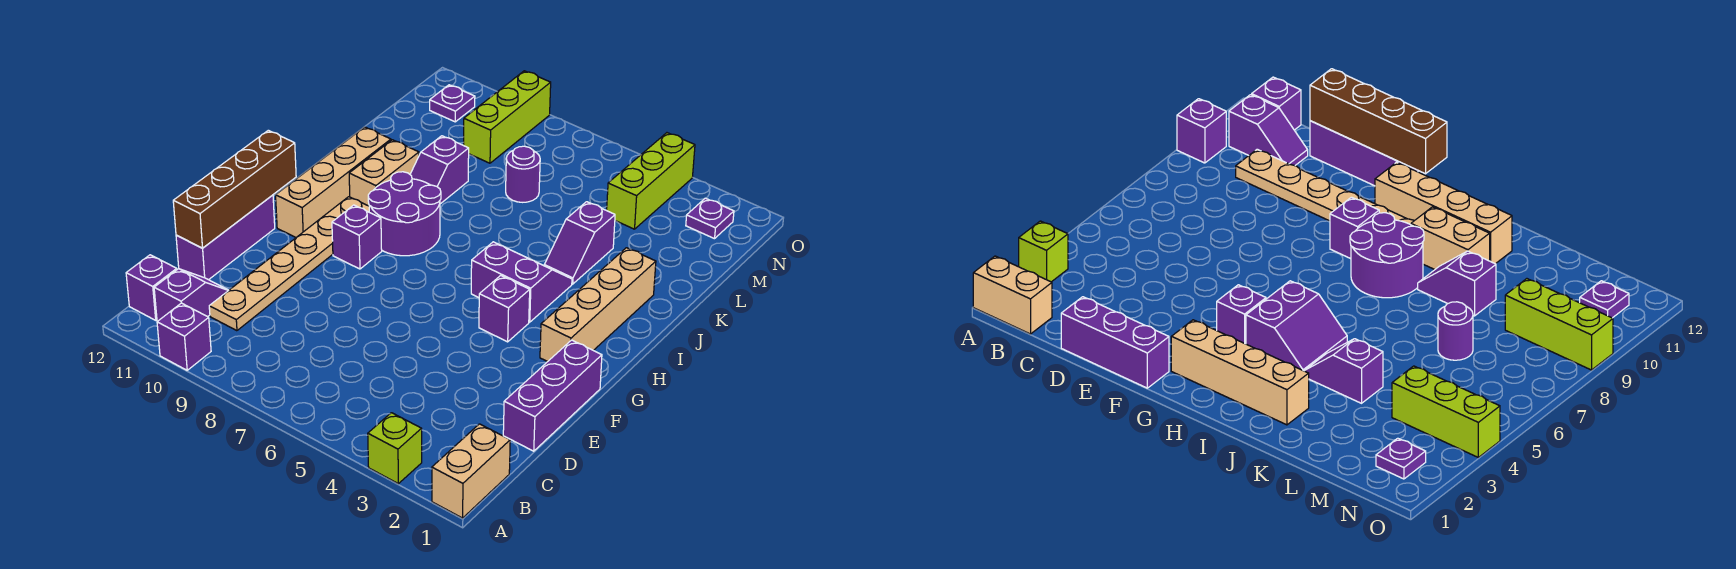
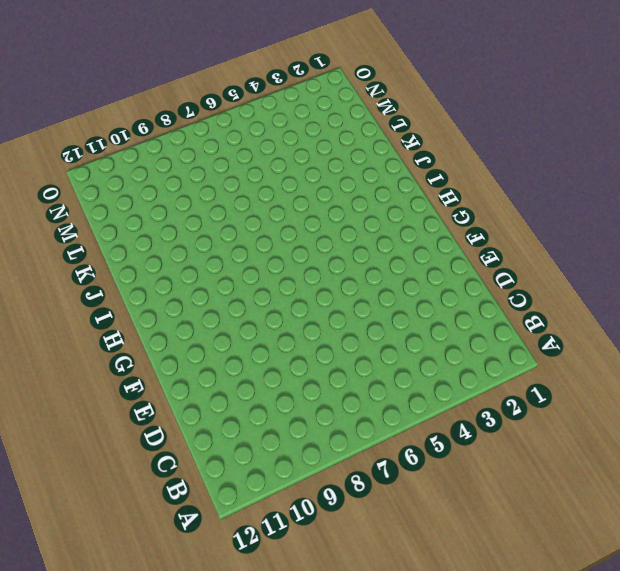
none -> tan 1x2 brick [432,424,510,518]
none -> lime 1x1 brick [368,413,422,484]
none -> purple 1x1 brick [157,303,211,370]

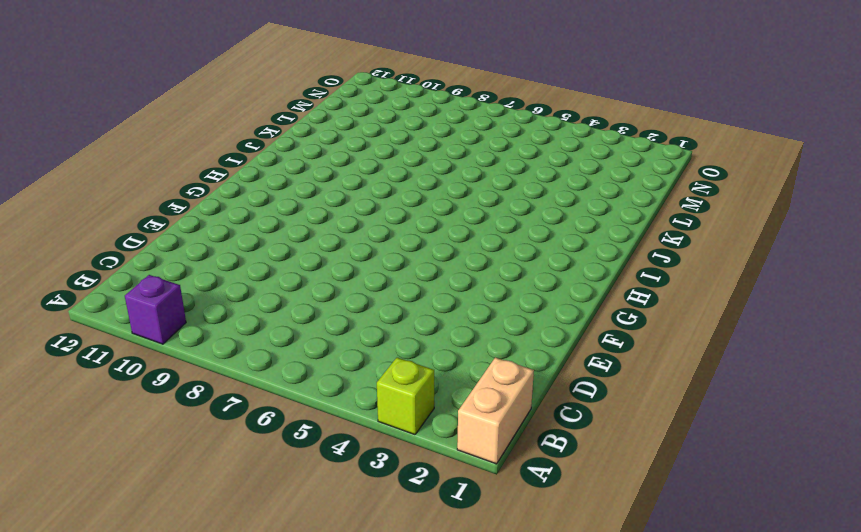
none -> purple 1x2 slope [154,269,229,321]
none -> purple 1x1 brick [126,255,177,320]
none -> tan 1x6 plate [209,197,369,331]

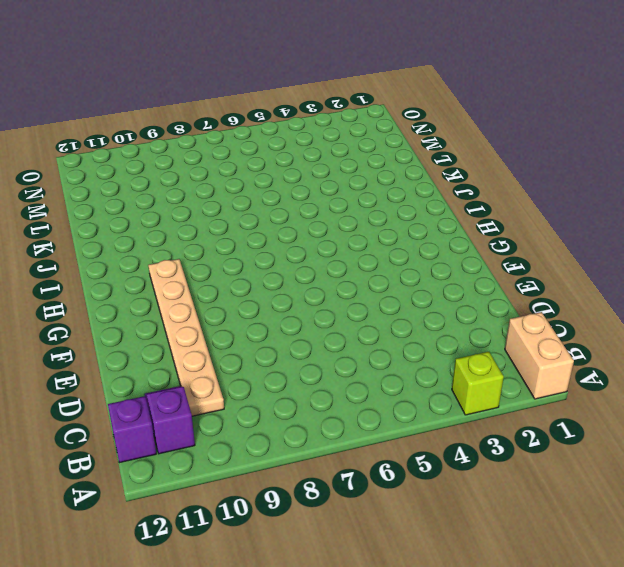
none -> purple 1x1 brick [157,303,211,370]
none -> purple 1x3 brick [503,340,602,451]
none -> purple 1x3 brick [176,195,275,280]

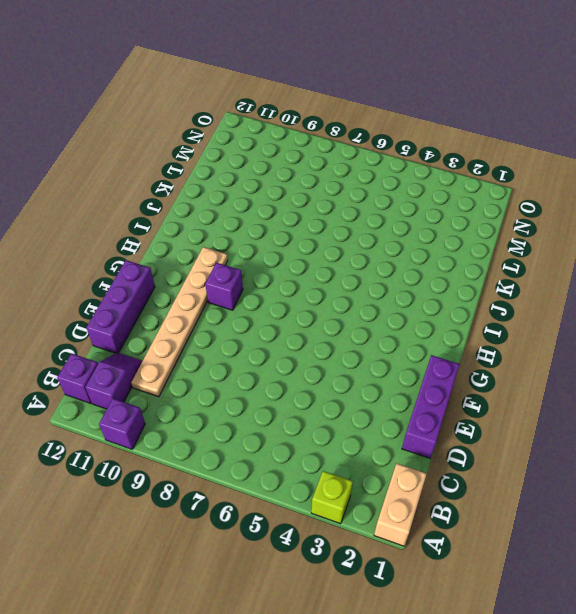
none -> tan 1x4 brick [540,248,656,362]
none -> purple 1x1 brick [479,276,530,342]
none -> tan 1x4 brick [276,127,391,237]

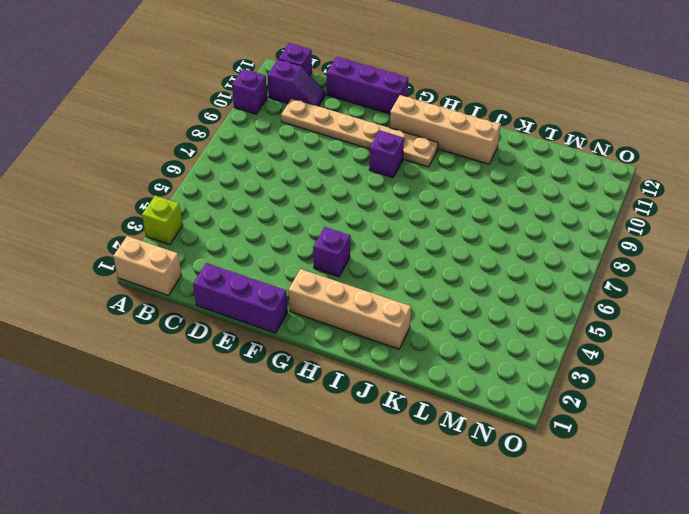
none -> purple 2x2 slope [471,242,572,322]
none -> purple 2x2 round brick [368,172,441,256]
none -> tan 1x2 brick [349,140,419,206]

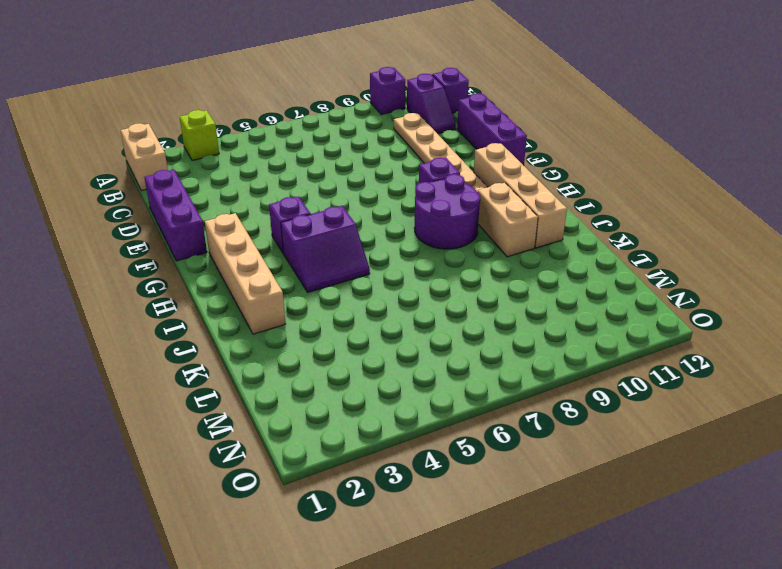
none -> purple 1x2 slope [544,202,615,284]
none -> purple 1x2 slope [410,136,469,204]
none -> purple 1x1 round brick [506,146,540,202]

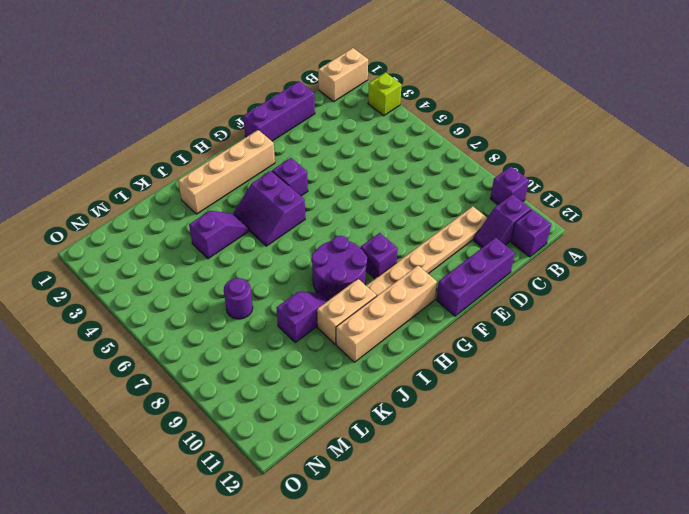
none -> lime 1x3 brick [607,133,695,229]
none -> lime 1x3 brick [464,71,551,163]
none -> purple 1x1 plate [686,198,734,239]

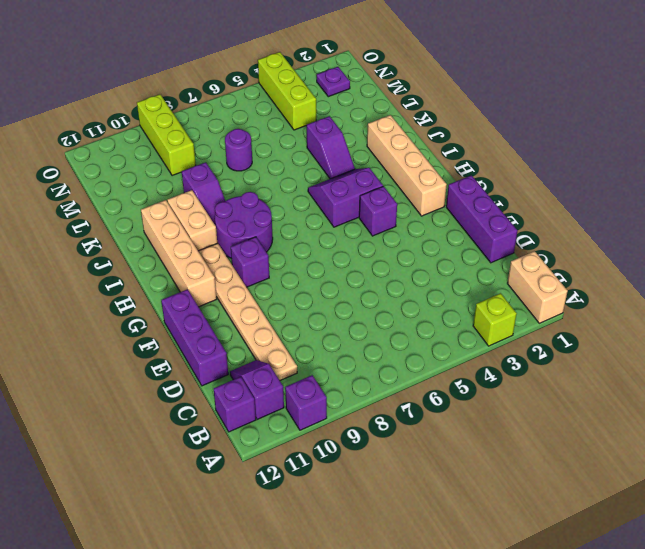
none -> purple 1x1 plate [430,85,475,122]
none -> brown 1x4 brick [173,130,296,248]

